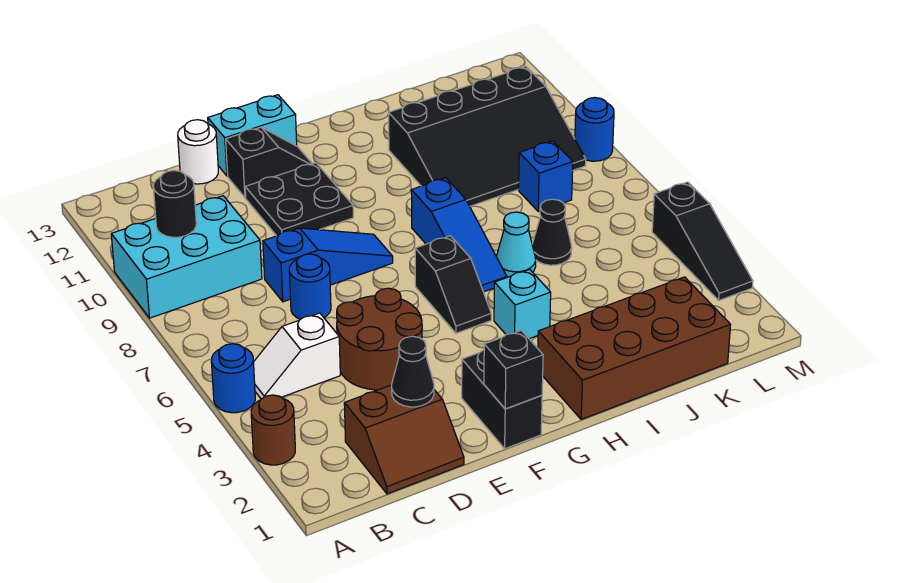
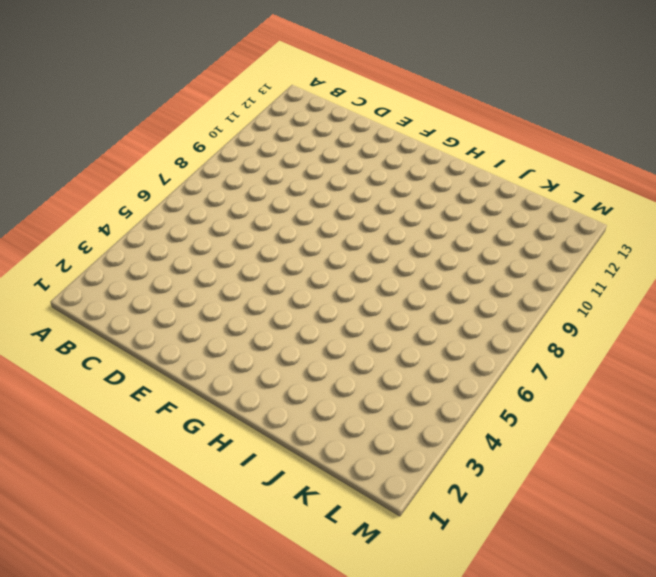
none -> brown 1x1 round brick [251,395,295,465]
none -> blue 1x1 round brick [211,344,255,413]
none -> cyan 2x3 brick [111,196,262,318]

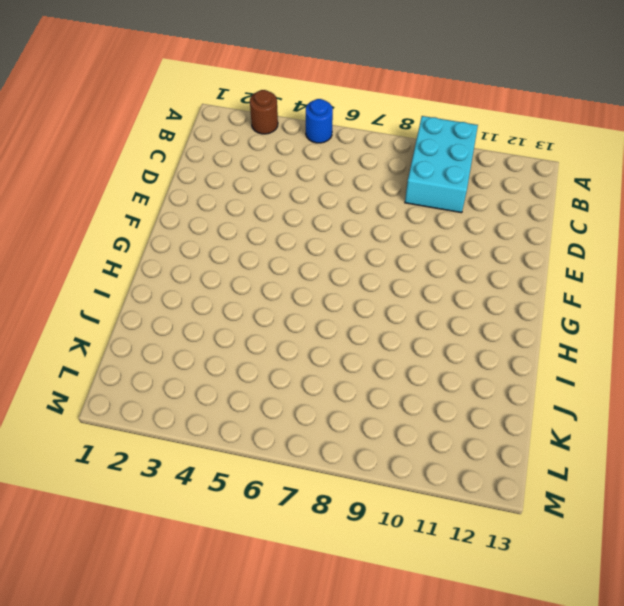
none -> white 1x2 slope [254,313,340,399]
none -> brown 2x2 slope [344,385,464,494]
none -> brown 2x2 round brick [337,288,422,390]

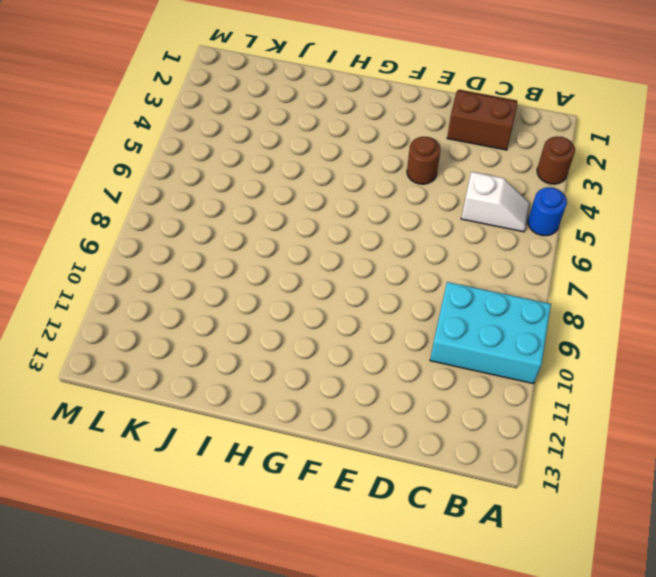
brown 1x1 round brick [407,137,440,184] -> brown 2x2 round brick [337,288,422,390]
none -> blue 1x1 round brick [289,254,331,319]
none -> blue 1x3 slope [263,228,393,302]
none -> white 1x1 round brick [178,120,218,184]

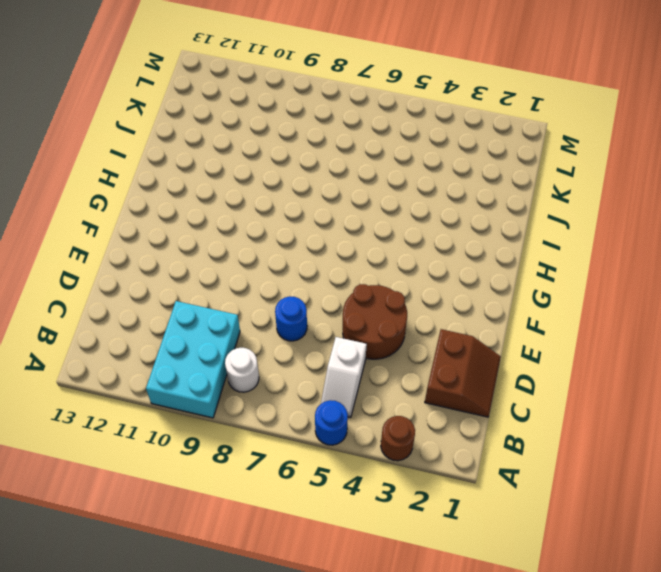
white 1x1 round brick [225,348,259,392] -> white 1x1 round brick moved to [178,120,218,184]
none -> blue 1x3 slope [263,228,393,302]
none -> black 2x2 plate [245,163,353,236]
none -> black 1x2 slope [226,127,312,198]

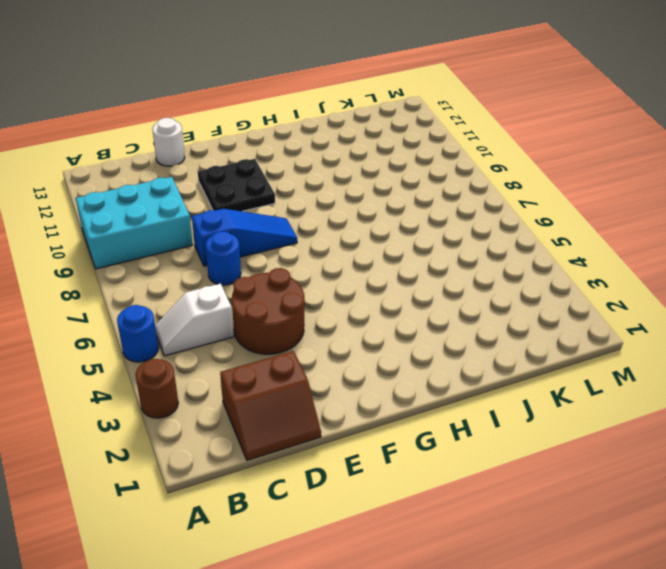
none -> black 1x2 slope [226,127,312,198]
none -> cyan 1x2 brick [208,95,297,176]
none -> black 1x2 brick [462,350,542,449]

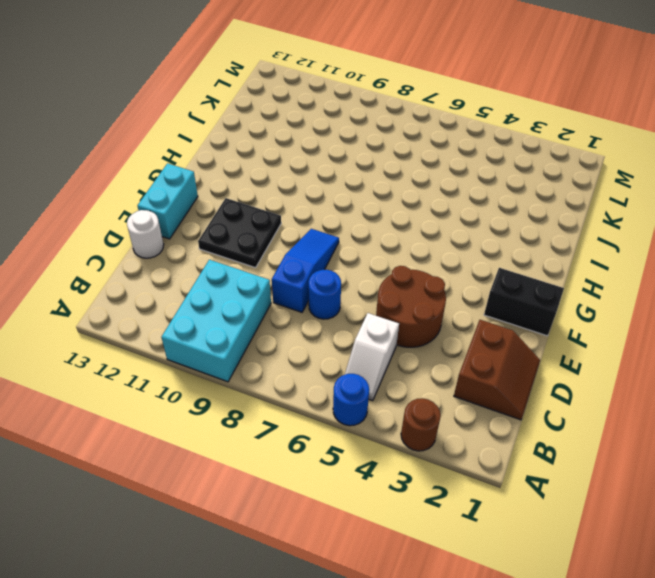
none -> black 1x2 slope [226,127,312,198]
none -> black 1x2 slope [415,236,491,333]
none -> brown 2x4 brick [538,277,731,419]

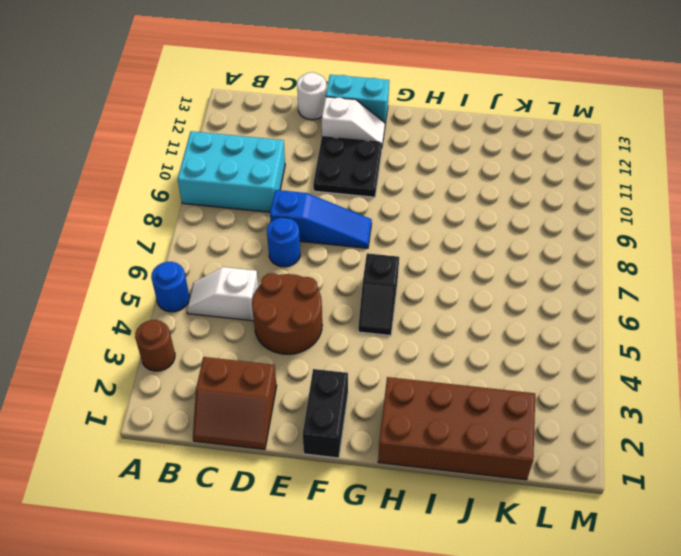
white 1x2 slope [322,97,385,145] -> black 1x2 slope [226,127,312,198]
none -> cyan 1x1 brick [494,269,551,339]
none -> blue 1x3 slope [411,178,507,292]
none -> cyan 1x1 cone [496,212,536,277]

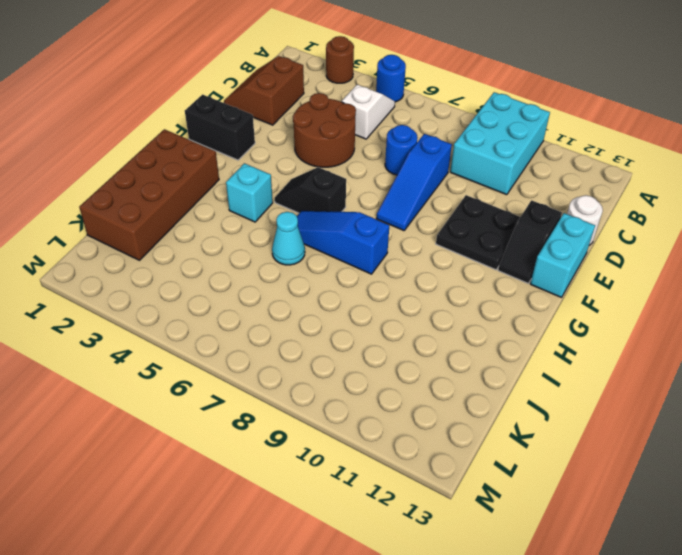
none -> black 3x4 slope [388,67,586,206]
none -> black 1x1 cone [532,199,572,265]
none -> blue 1x1 brick [519,141,573,212]

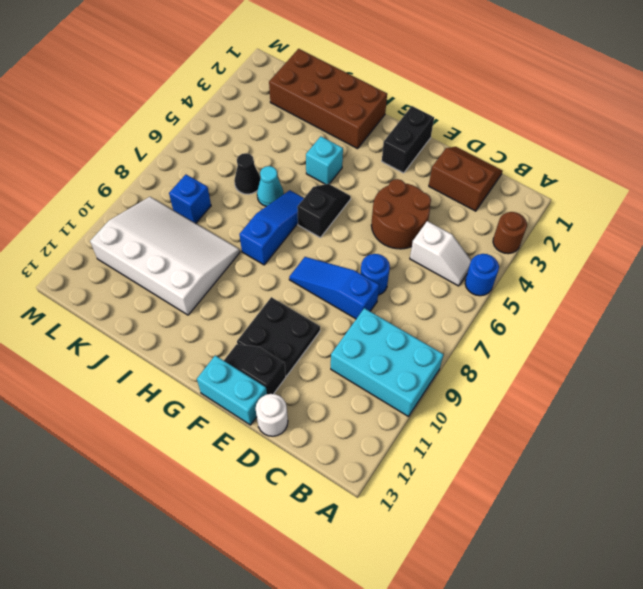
white 3x4 slope [90,197,240,315] -> black 3x4 slope [388,67,586,206]
none -> black 1x3 slope [652,182,753,300]
none -> blue 1x1 round brick [575,98,614,161]
none -> black 1x1 round brick [153,170,196,237]

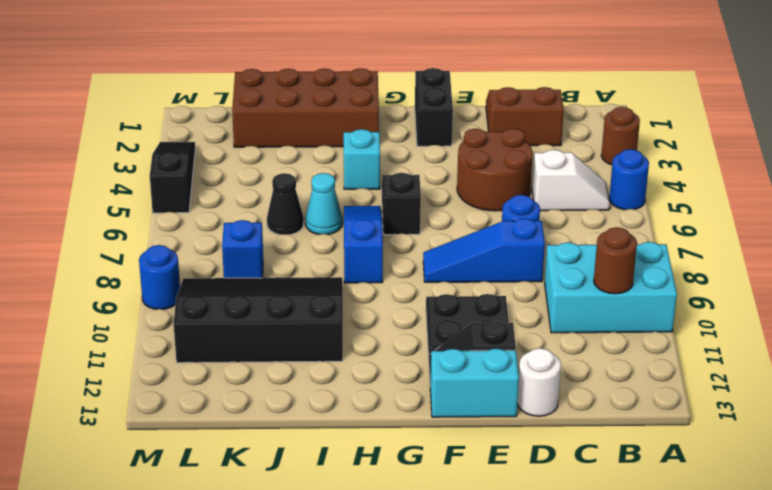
brown 1x1 round brick [594,227,637,294] -> black 1x1 round brick [153,170,196,237]
none -> black 1x1 cone [392,336,434,407]
none -> black 1x1 brick [484,330,543,409]

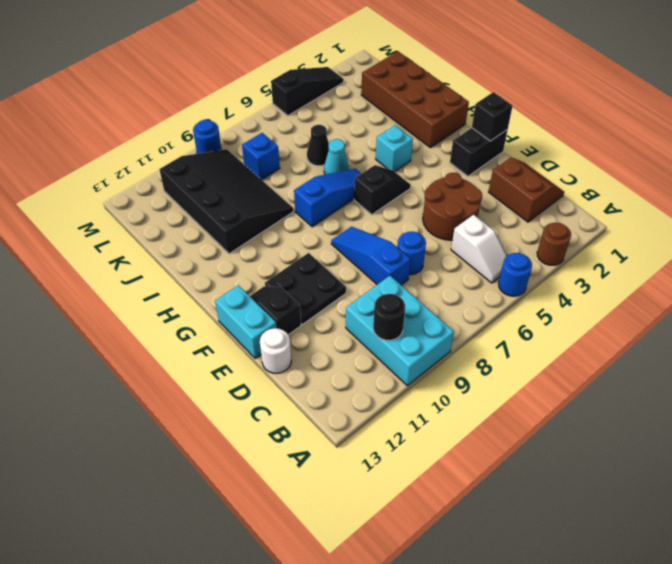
none -> black 1x1 cone [392,336,434,407]

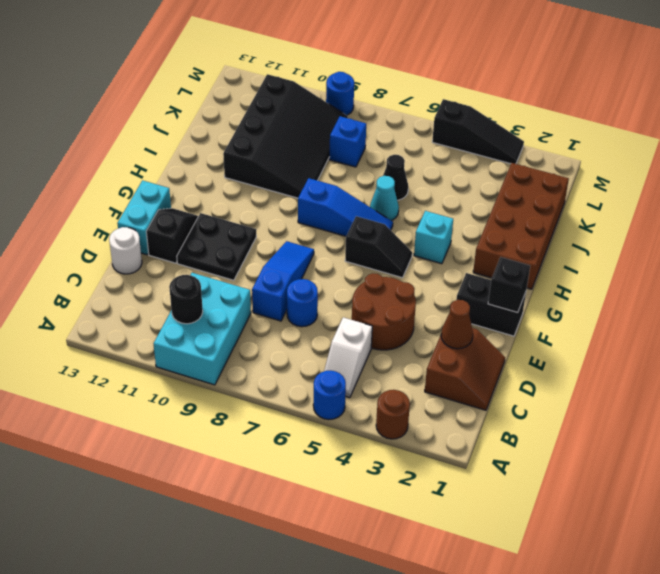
brown 1x1 cone [441,300,473,349] -> black 1x1 cone [392,336,434,407]

